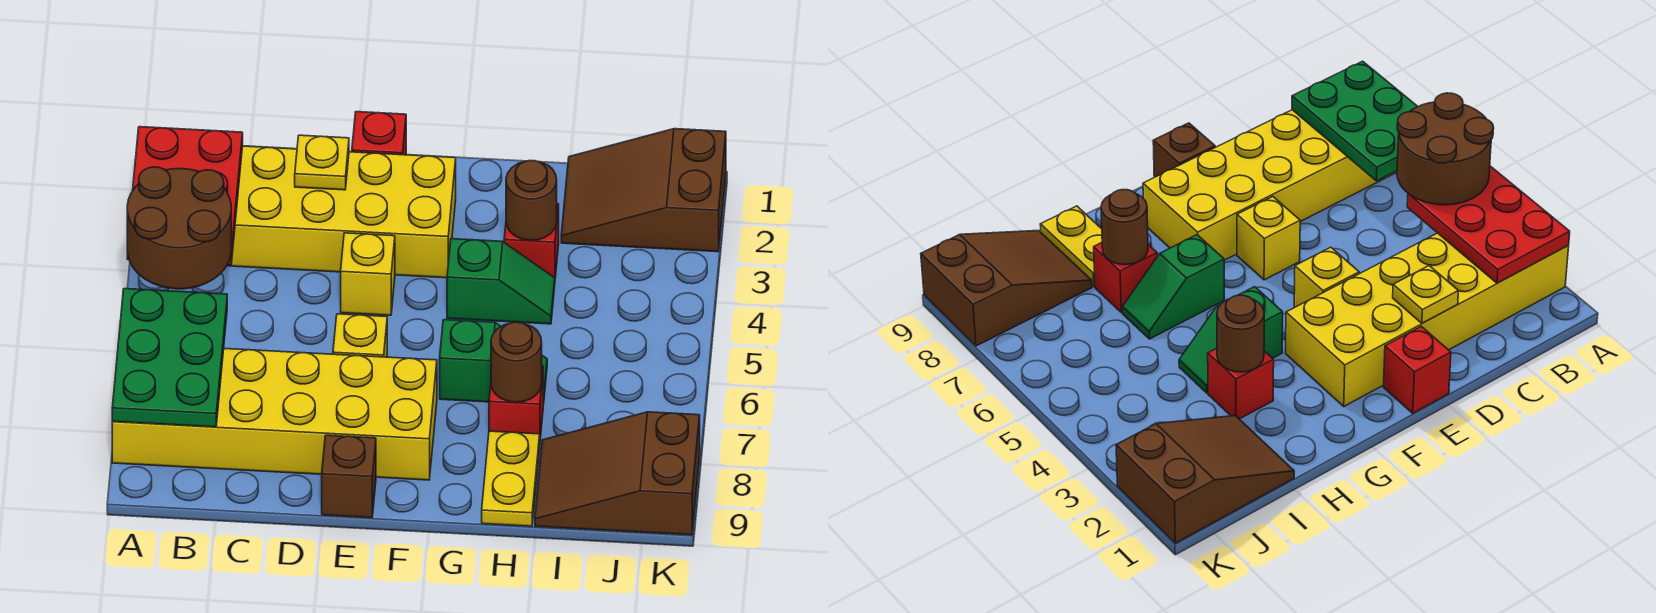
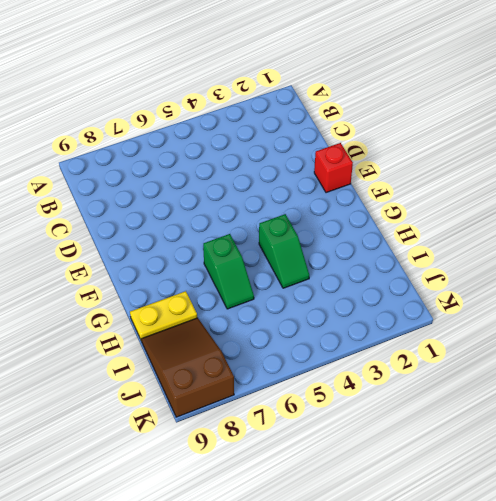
none -> yellow 2x6 brick [227,146,456,278]
none -> yellow 2x6 brick [112,348,437,480]
none -> yellow 1x1 brick [341,233,395,315]

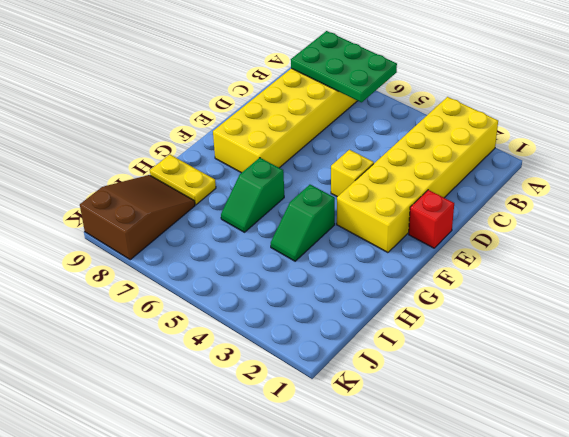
none -> yellow 1x1 brick [333,314,387,357]
none -> brown 1x1 brick [322,435,376,518]
none -> red 1x1 brick [504,204,559,278]

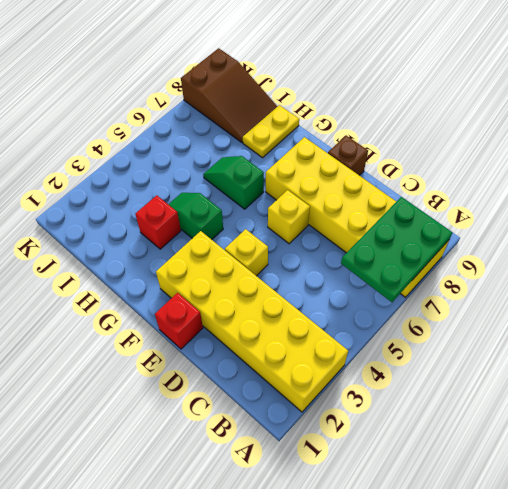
none -> red 1x1 brick [489,366,543,439]
none -> brown 2x3 slope [561,129,726,252]
none -> red 2x3 plate [127,127,243,265]

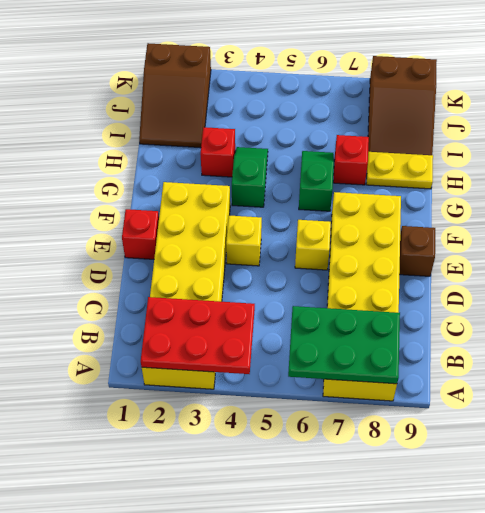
none -> yellow 1x1 plate [295,135,349,190]
none -> brown 1x1 round brick [506,161,557,241]
none -> brown 1x1 round brick [491,322,542,402]

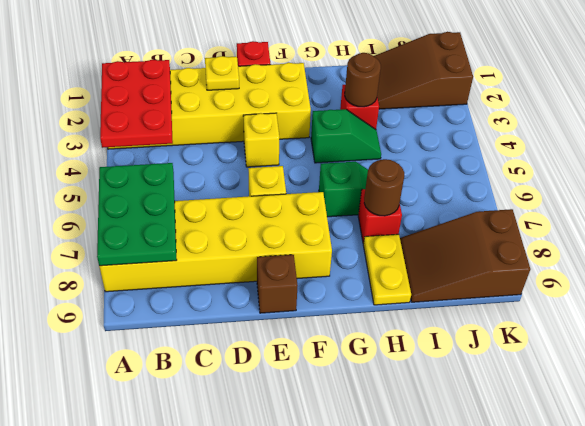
none -> brown 2x2 round brick [127,167,231,289]

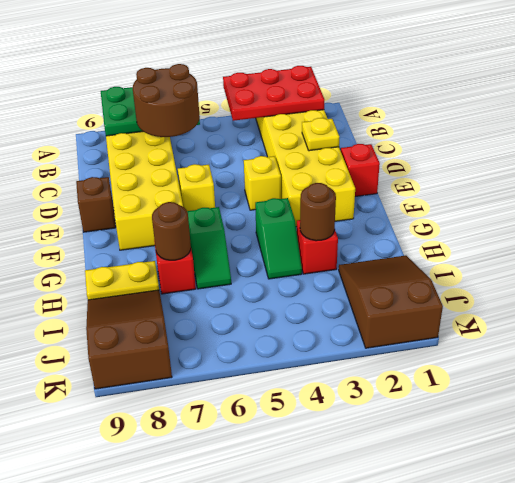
brown 2x2 round brick [133,64,200,137] -> brown 2x2 round brick moved to [127,167,231,289]

